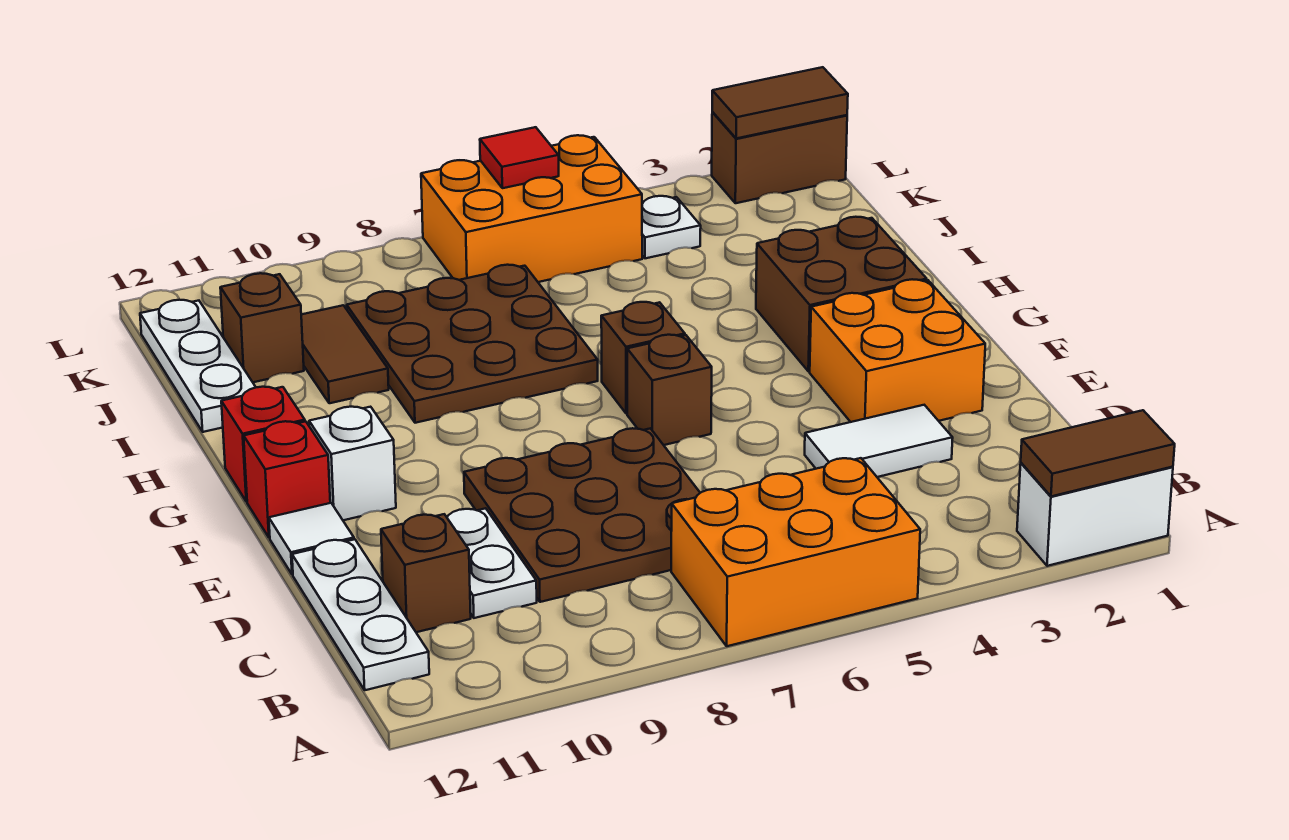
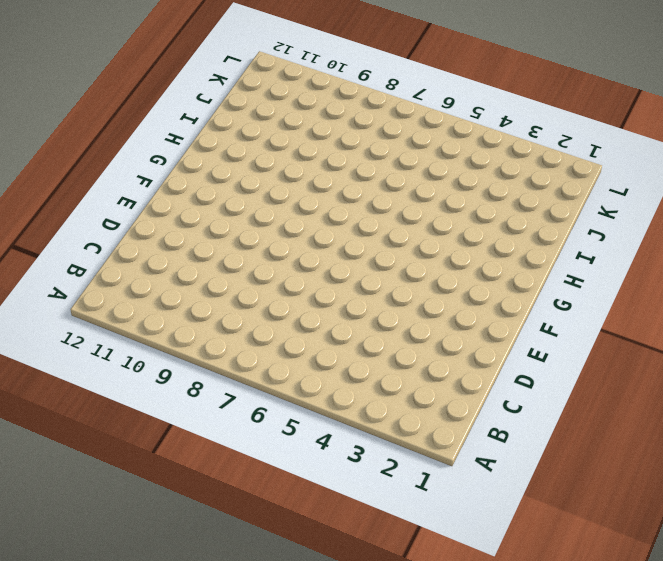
none -> white 1x2 brick [1017,463,1173,566]
none -> orange 2x3 brick [671,458,920,646]
none -> white 1x3 plate [292,539,429,690]

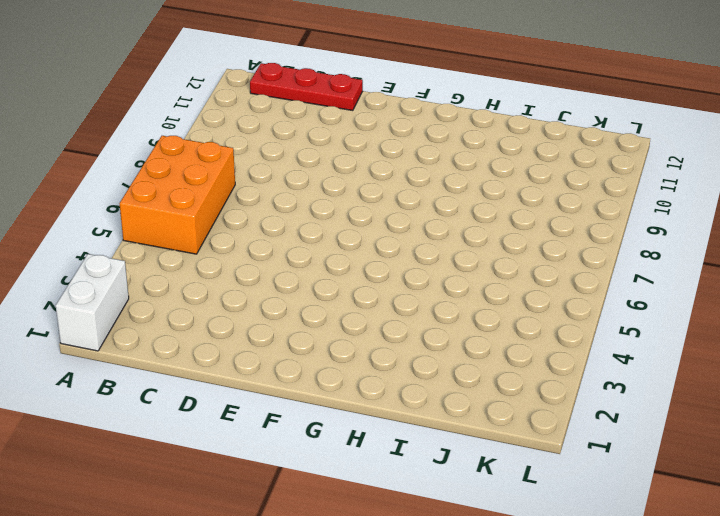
red 1x3 plate [250,63,363,111] -> white 1x3 plate [292,539,429,690]
none -> brown 3x3 plate [464,428,700,602]
none -> white 1x2 plate [447,508,537,618]
none -> brown 1x1 brick [381,514,471,632]

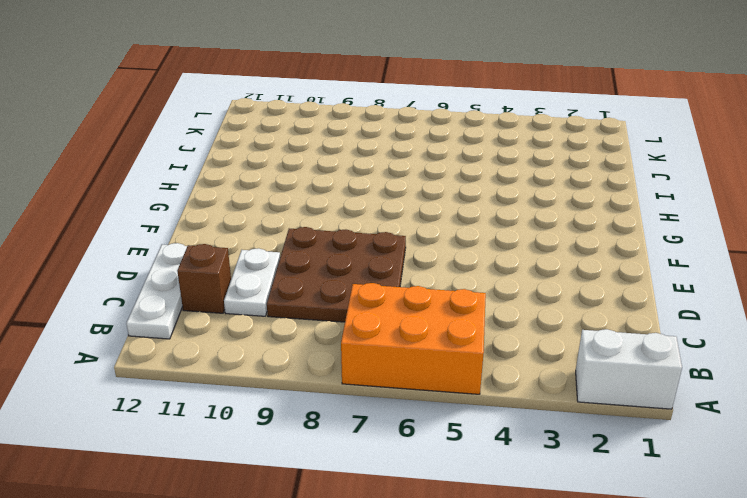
none -> white 1x2 tile [805,405,953,477]
none -> orange 2x2 brick [810,279,985,422]
none -> white 1x1 tile [269,503,354,575]

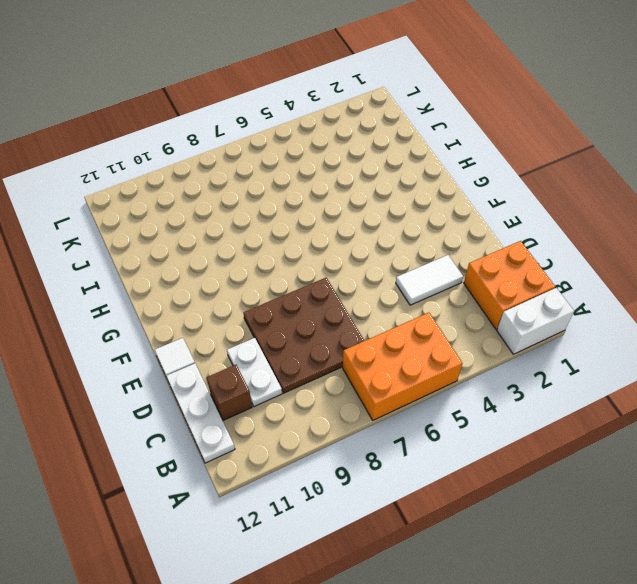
orange 2x2 brick [464,241,555,329] -> orange 2x2 brick moved to [810,279,985,422]
none -> brown 1x1 brick [627,335,712,445]
none -> white 1x1 brick [309,407,396,520]
none -> red 1x1 brick [244,421,330,538]

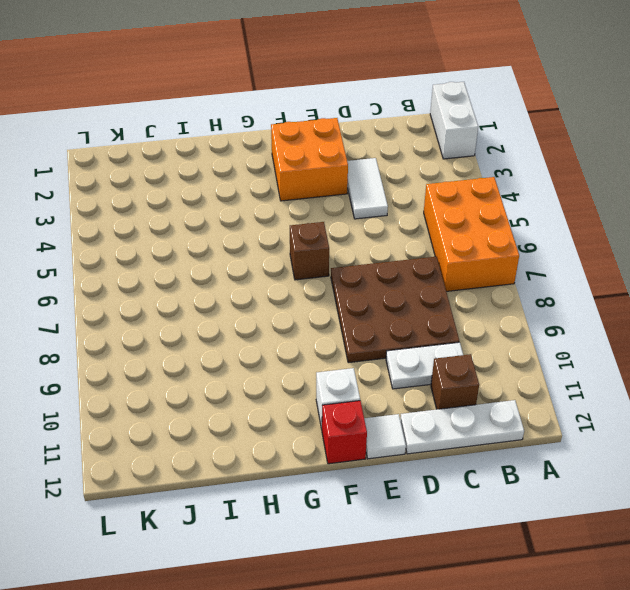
none -> brown 2x2 brick [756,217,927,371]
none -> brown 1x1 brick [601,302,685,414]
none -> red 1x1 brick [221,387,305,502]

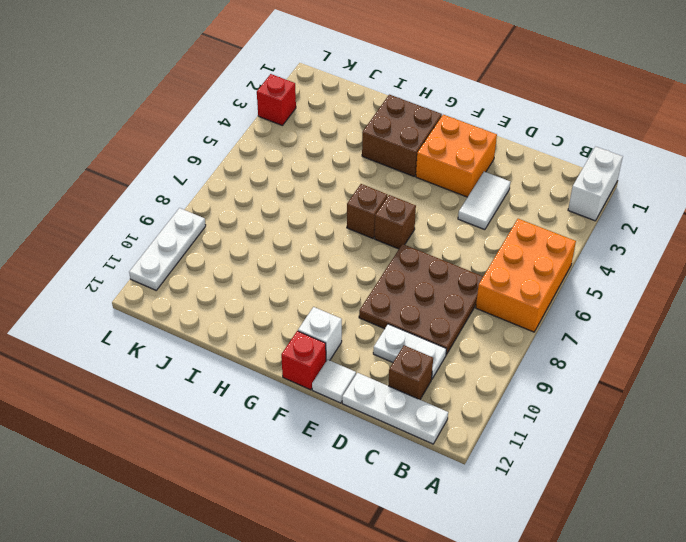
red 1x1 brick [257,74,296,125] -> red 1x1 brick moved to [221,387,305,502]
white 1x3 plate [129,208,206,290] -> white 1x3 plate turned to [140,300,256,432]
none -> brown 3x3 plate [347,265,598,423]
none -> brown 1x2 tile [301,305,389,403]
none -> brown 1x1 brick [220,273,304,382]

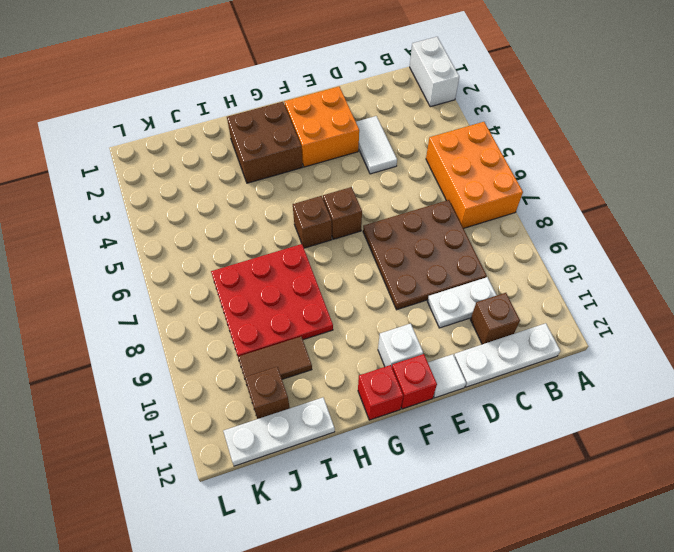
red 3x3 plate [211,244,333,356] -> brown 3x3 plate [347,265,598,423]
none -> white 1x1 plate [642,196,701,258]
none -> orange 2x3 brick [421,135,642,282]
none -> brown 1x2 brick [712,112,847,203]

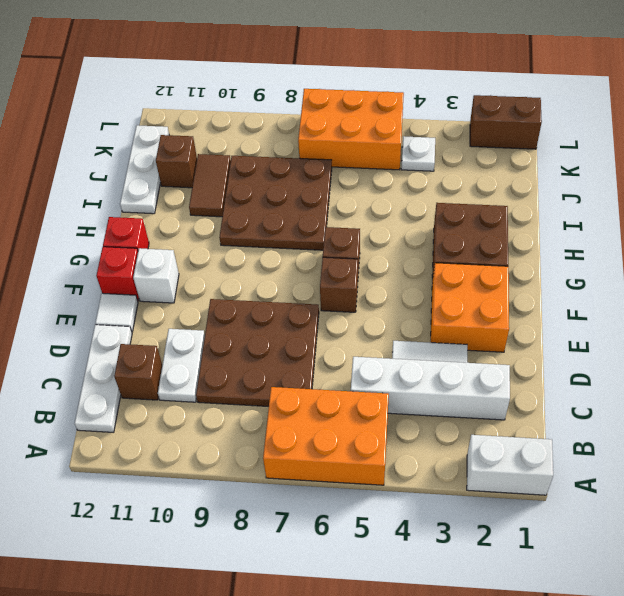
white 1x4 brick [351,357,510,420] -> none
none -> brown 1x2 tile [1021,410,1175,496]
none -> brown 1x2 tile [712,67,848,139]
none -> red 1x1 tile [480,127,559,188]

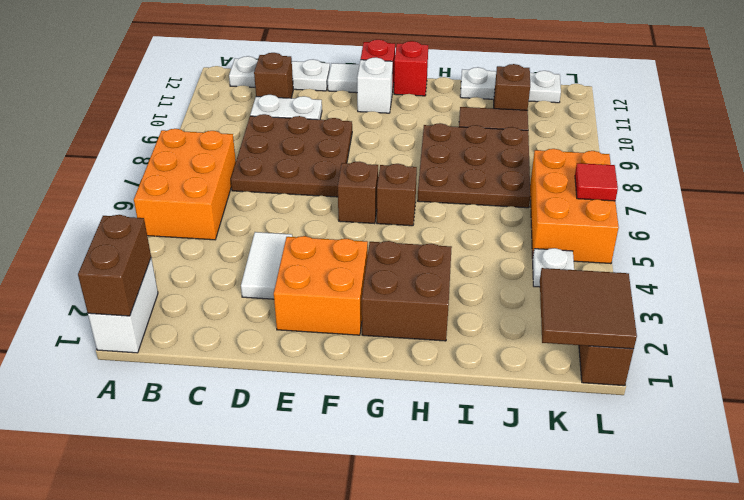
brown 1x2 brick [78,215,151,316] -> brown 1x2 tile [1021,410,1175,496]
brown 2x2 tile [540,268,637,349] -> brown 1x2 tile [712,67,848,139]

